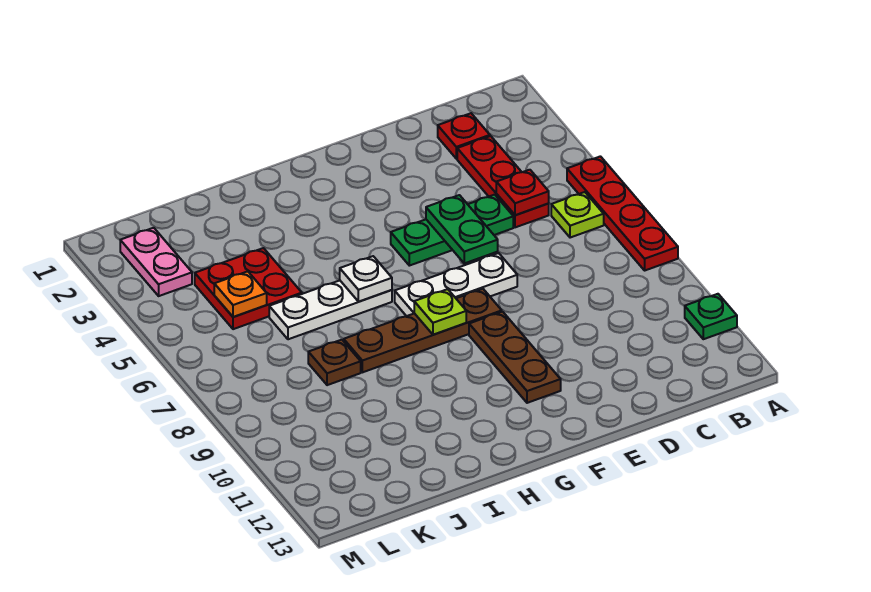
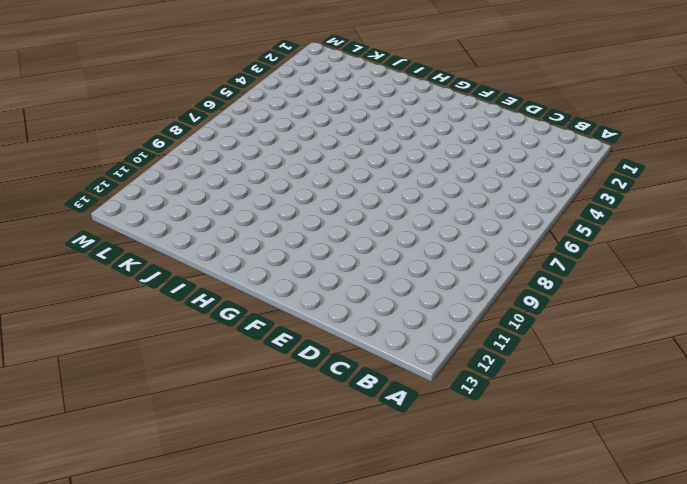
none -> red 1x4 plate [567,156,678,270]
none -> green 1x1 plate [685,294,737,339]
none -> lime 1x1 plate [551,192,604,238]

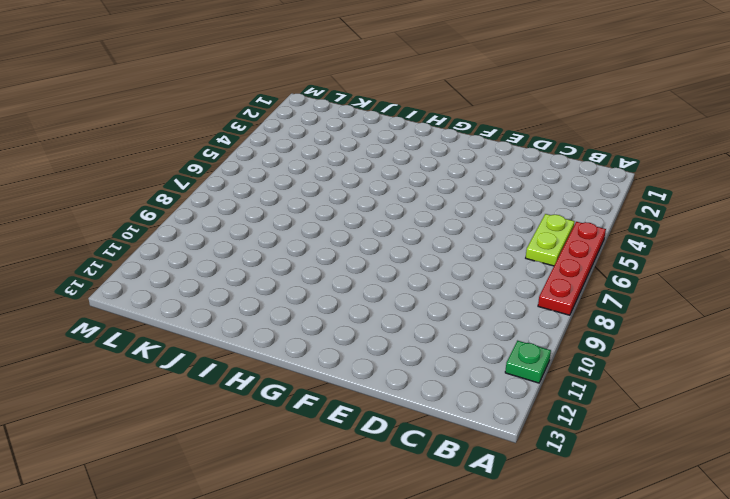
lime 1x2 plate [526,214,575,266] -> lime 1x1 plate [551,192,604,238]
none -> red 1x1 plate [438,113,490,159]
none -> red 1x3 plate [457,136,549,227]
none -> green 1x3 plate [391,195,513,266]

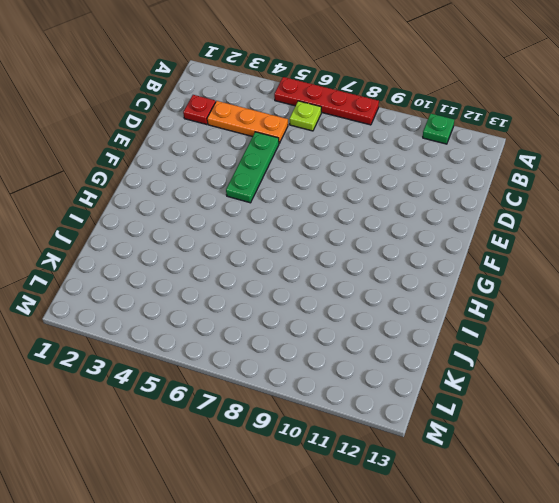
orange 1x3 plate [207,101,288,143] -> red 1x3 plate [457,136,549,227]
none -> white 1x3 plate [395,253,517,316]
none -> brown 1x4 plate [344,289,502,372]
none -> brown 1x3 plate [469,312,561,403]

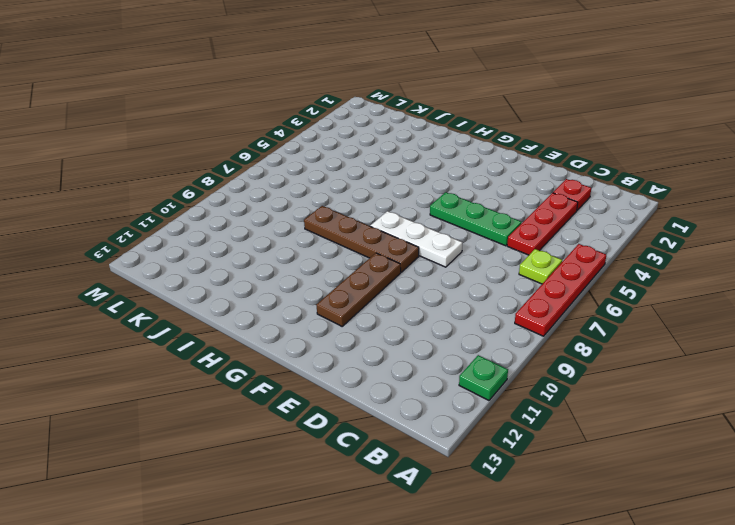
none -> white 1x3 plate [269,280,392,339]
none -> red 2x2 plate [195,248,302,329]
none -> brown 1x1 plate [308,340,361,385]

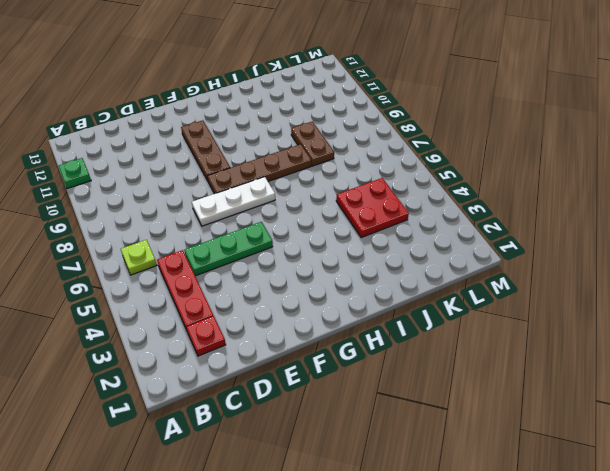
brown 1x2 plate [291,122,334,166] -> brown 1x1 plate [308,340,361,385]
none -> red 1x4 plate [567,156,678,270]
none -> white 1x3 plate [269,280,392,339]
none -> pink 1x2 plate [120,228,192,296]

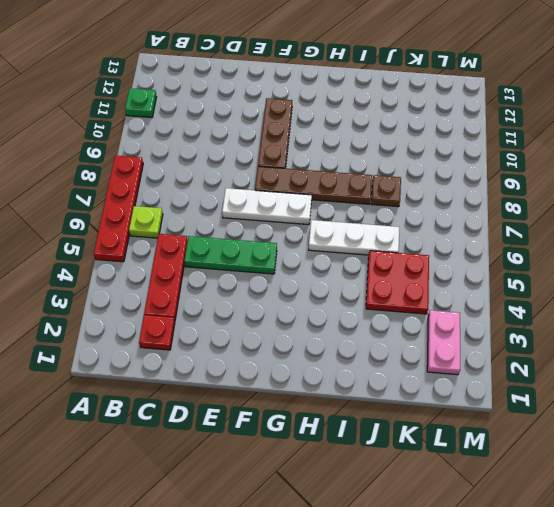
none -> red 1x1 plate [496,170,549,215]
none -> green 1x2 plate [426,195,498,263]
none -> lime 1x1 plate [414,289,466,335]

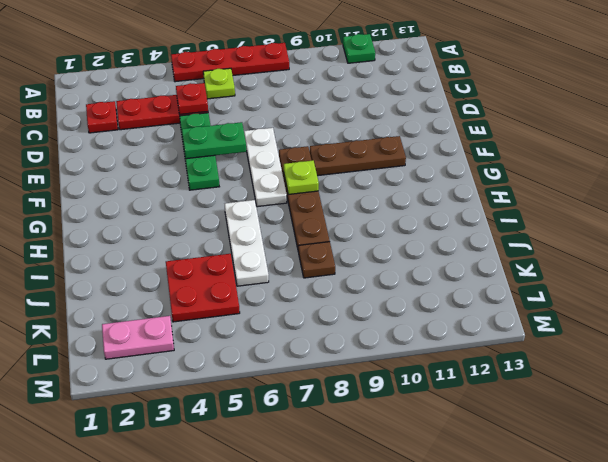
none -> white 1x1 plate [340,256,392,302]
none -> orange 1x1 plate [214,271,267,317]

